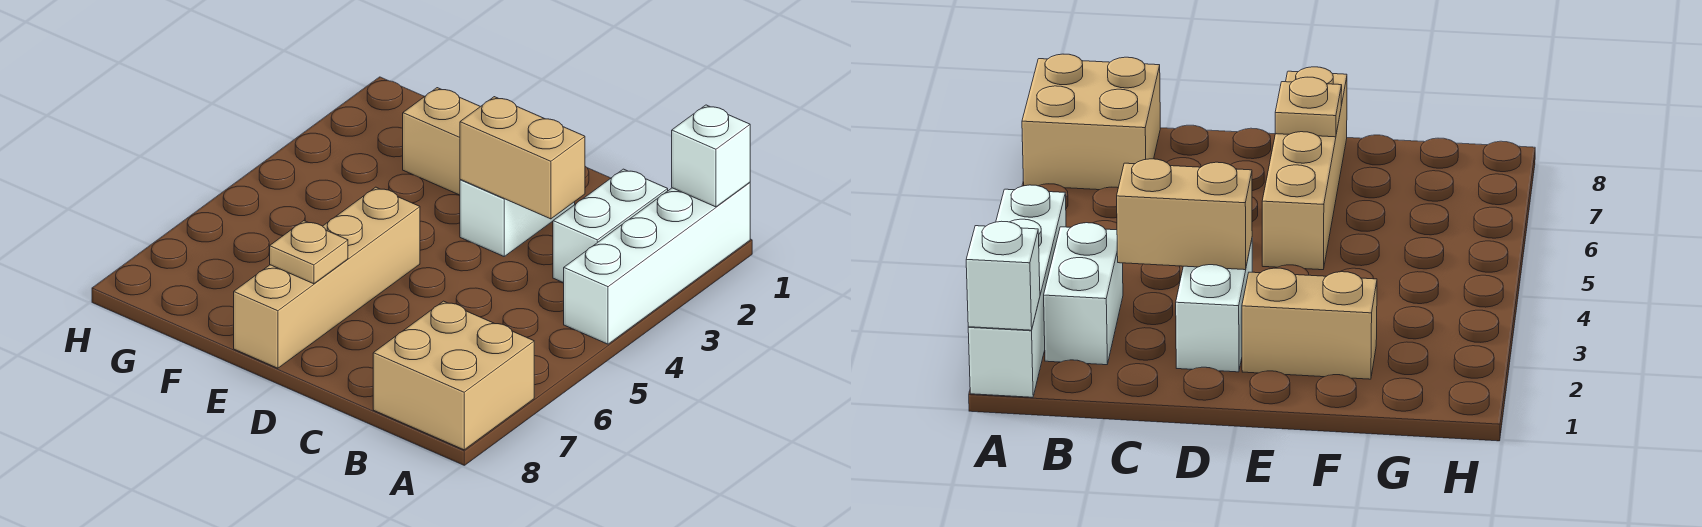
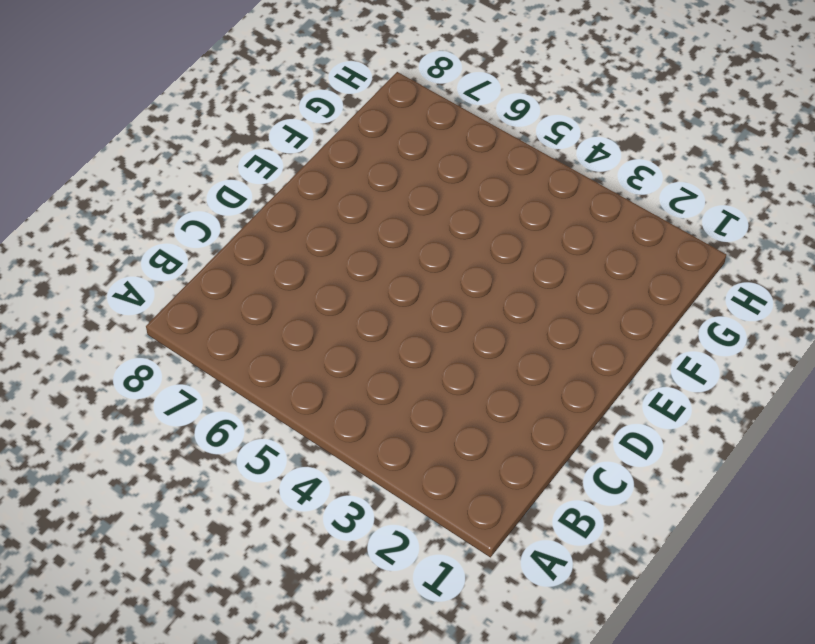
none -> white 1x4 brick [564,182,750,344]
none -> tan 2x2 brick [373,301,534,450]

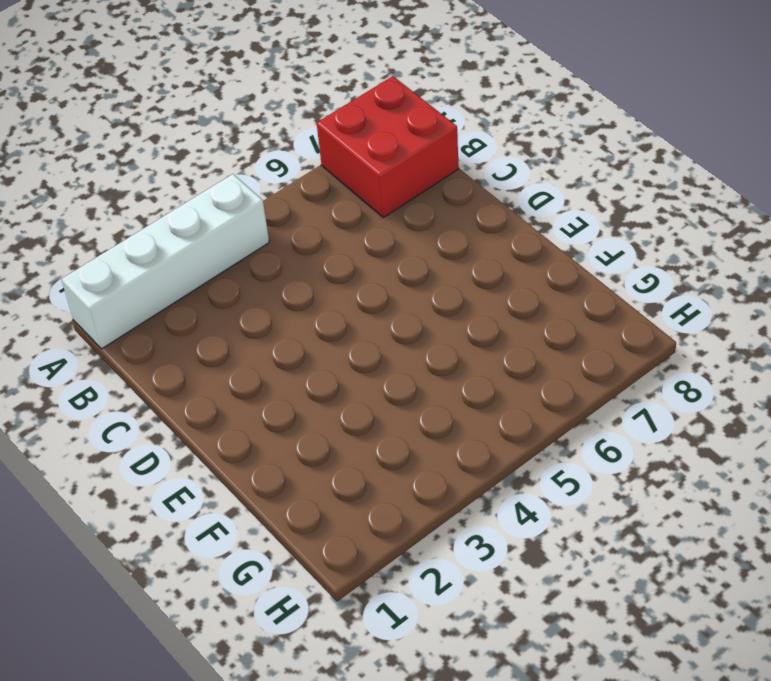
red 2x2 brick [317,76,459,218] -> tan 2x2 brick [373,301,534,450]
none -> white 1x2 brick [553,169,668,283]
none -> white 1x2 brick [460,179,575,256]

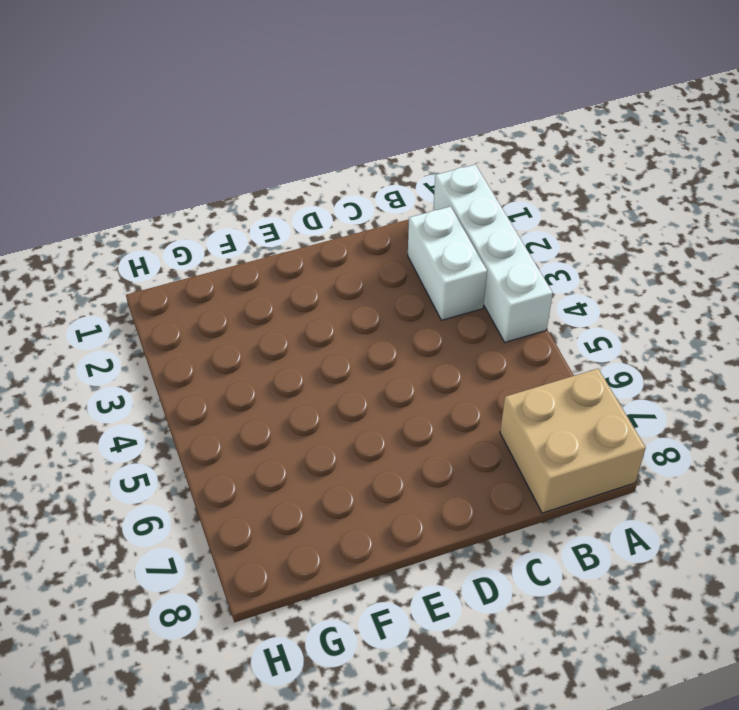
none -> white 1x2 brick [460,179,575,256]
none -> tan 1x2 brick [403,88,480,195]

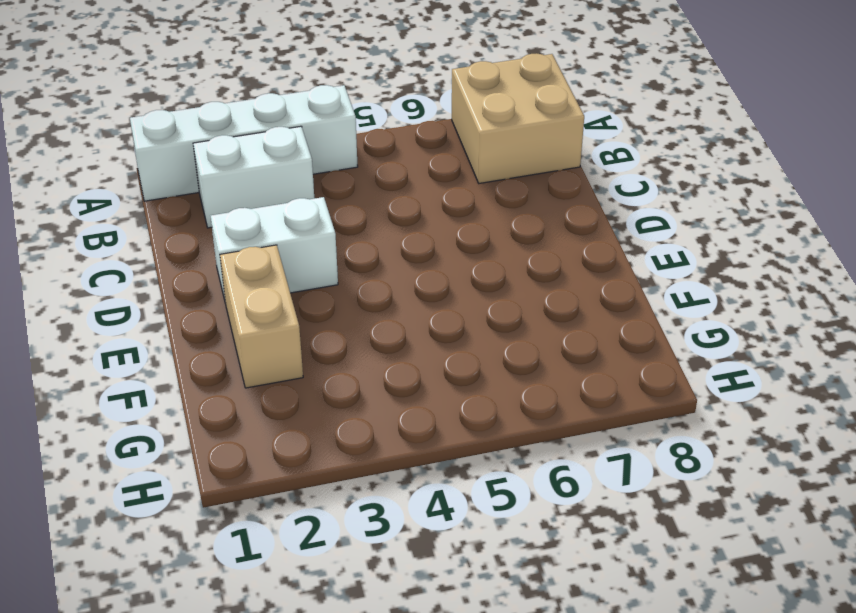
none -> tan 1x4 brick [234,187,420,368]
none -> white 1x1 brick [672,105,750,207]

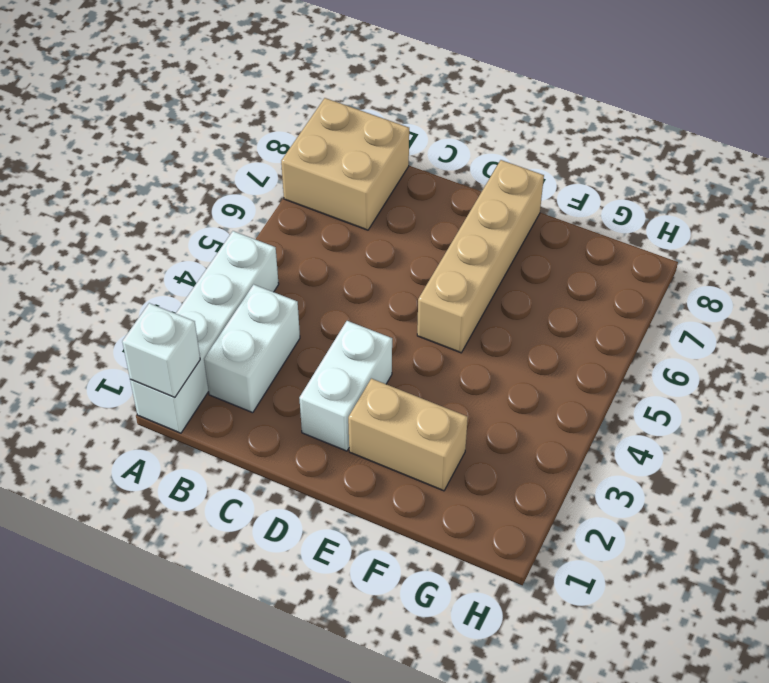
none -> tan 1x2 brick [460,97,585,219]
none -> tan 1x1 plate [270,221,348,284]

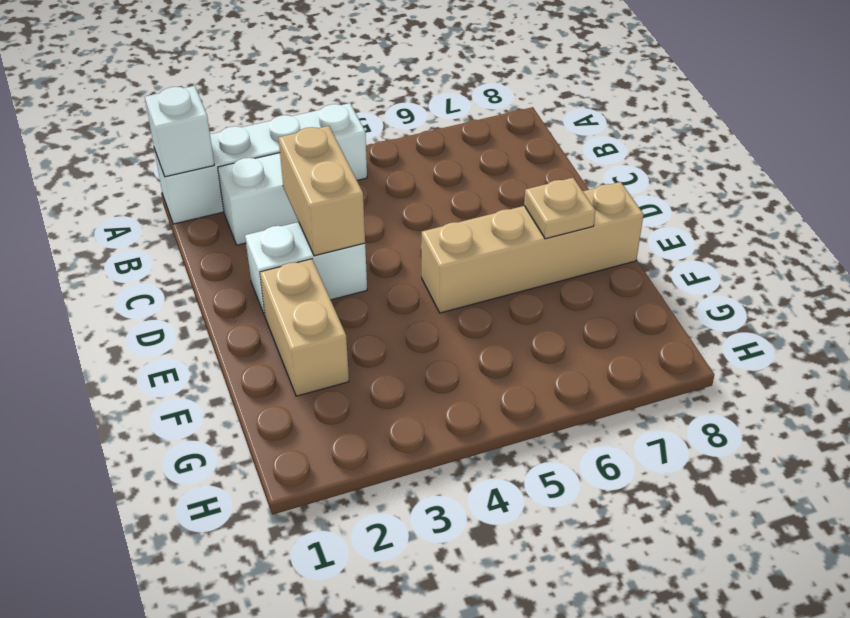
none -> tan 2x2 brick [373,301,534,450]

